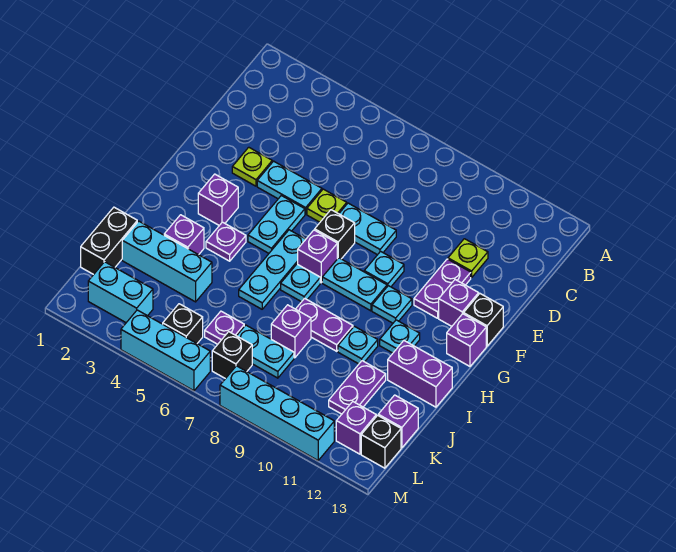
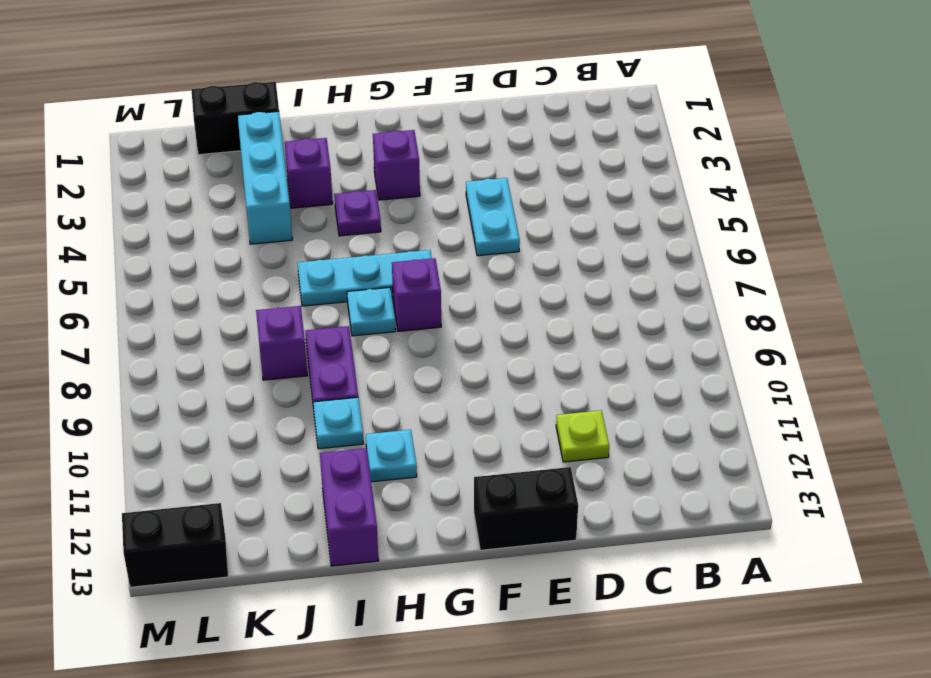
black 1x2 brick [474,467,578,550] -> black 1x1 brick [464,294,503,346]
black 1x2 brick [122,503,228,587] -> black 1x1 brick [361,415,401,468]
none -> lime 1x1 plate [232,147,272,186]
none -> lime 1x1 plate [307,189,347,222]
none -> cyan 1x2 plate [339,203,396,255]
none -> purple 1x2 plate [414,259,471,318]

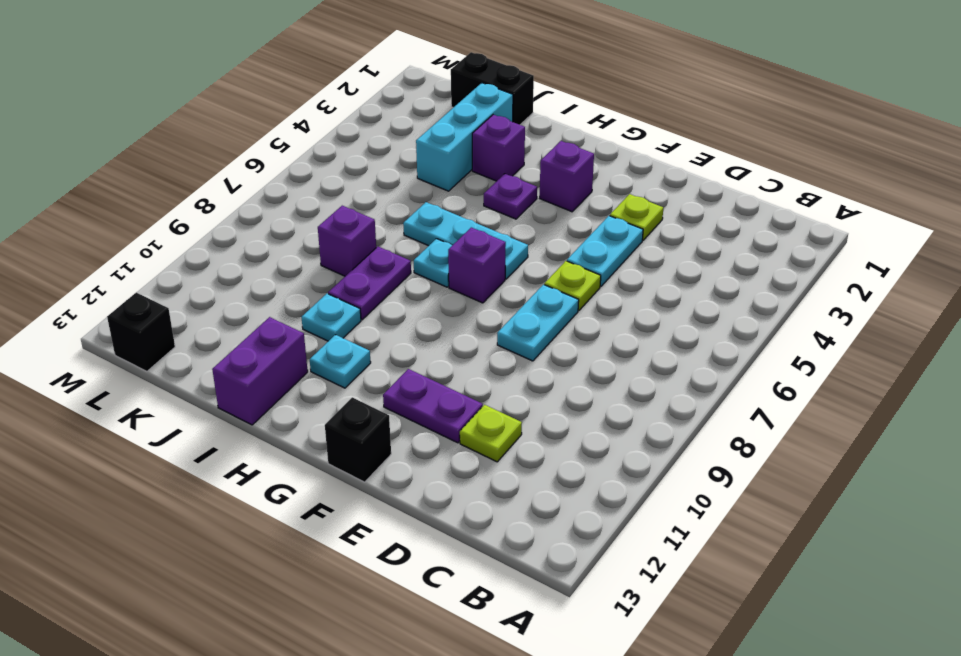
none -> cyan 1x2 plate [248,196,305,253]
none -> black 1x1 brick [315,210,355,259]
none -> cyan 1x1 plate [364,251,404,287]
none -> purple 1x1 brick [439,280,479,326]

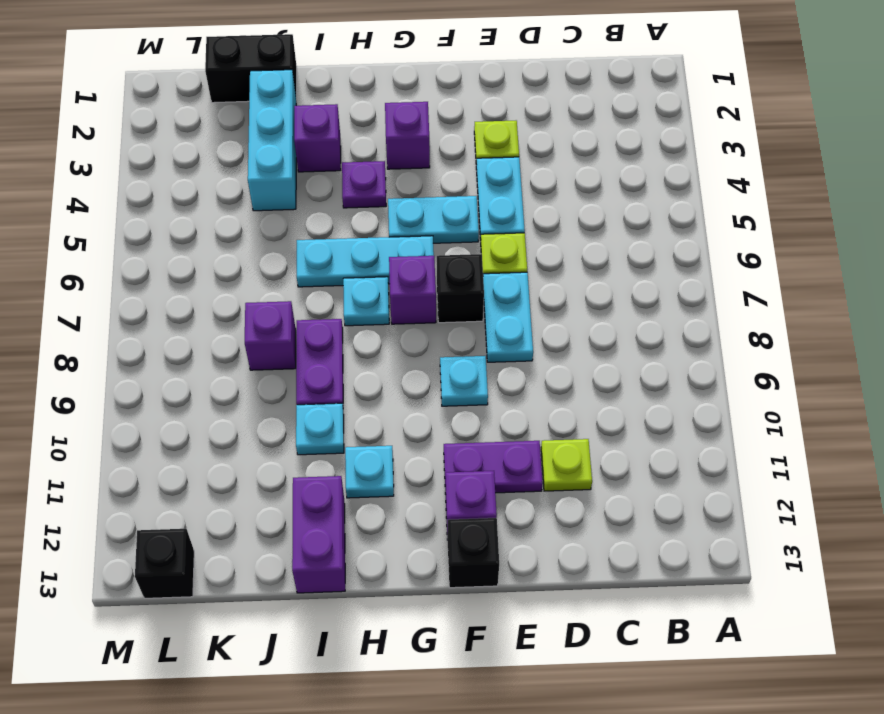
none -> cyan 1x2 plate [322,258,387,311]
none -> cyan 1x1 plate [372,286,412,323]
none -> purple 1x1 brick [447,314,486,366]
none -> purple 1x2 plate [329,361,386,414]

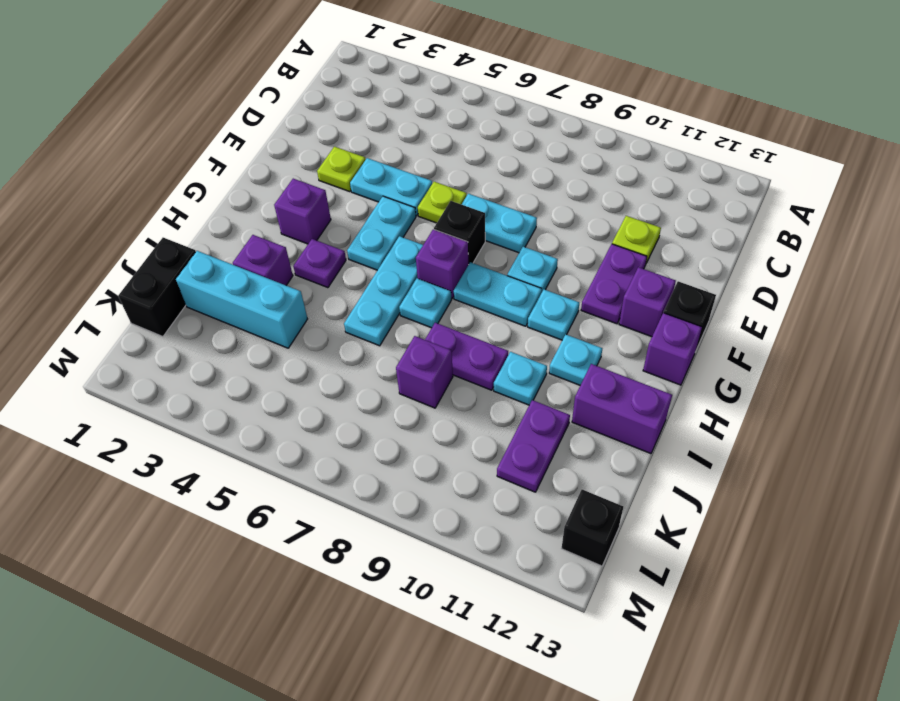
none -> purple 1x1 plate [205,311,244,344]
none -> cyan 1x2 plate [237,325,294,378]
none -> purple 1x1 brick [378,395,418,448]
none -> cyan 1x2 brick [88,262,153,323]

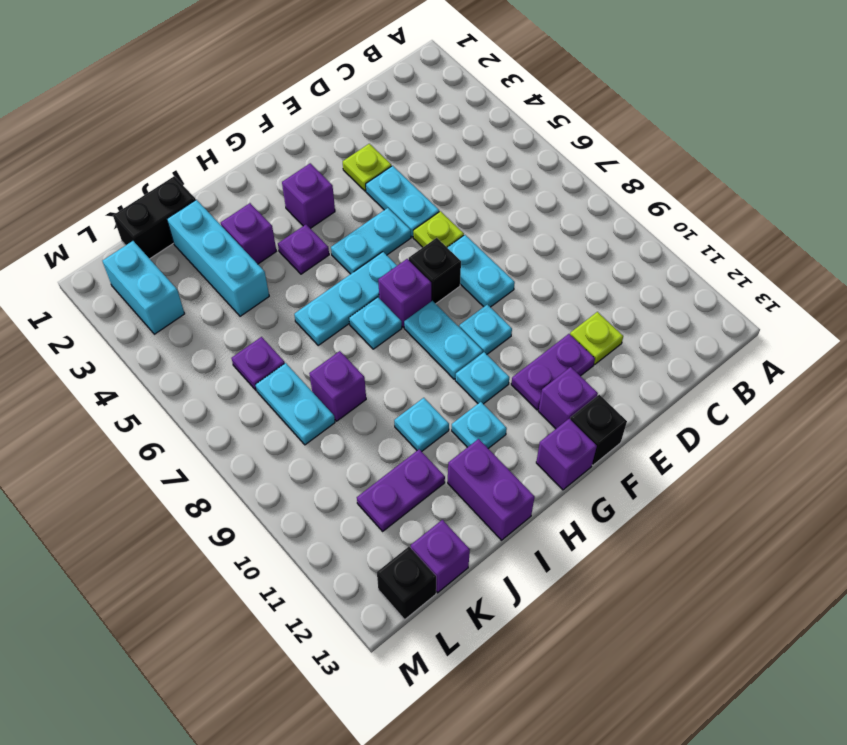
none -> purple 1x2 plate [296,298,353,351]
none -> black 1x1 brick [163,304,203,343]
none -> black 1x1 brick [212,332,252,379]
none -> purple 1x1 brick [336,402,376,454]

